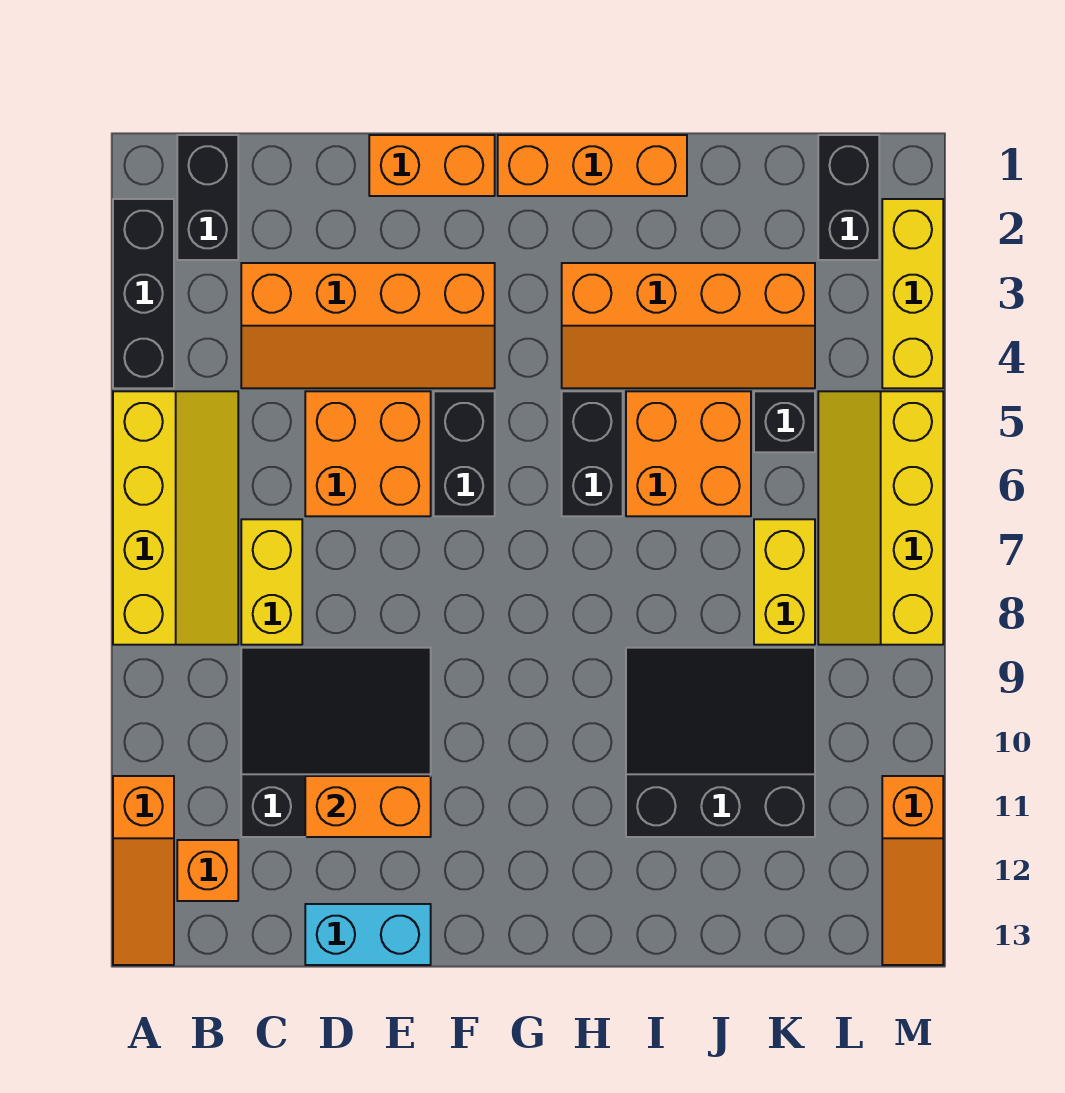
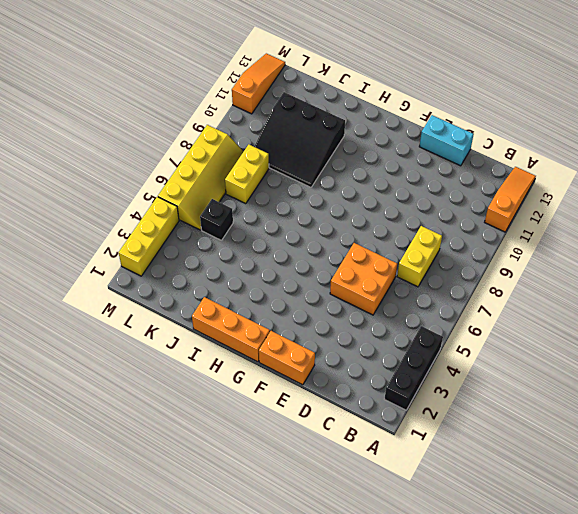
none -> yellow 2x4 slope [113,391,238,645]
none -> black 1x2 brick [177,135,238,260]
none -> orange 1x1 brick [177,840,238,901]

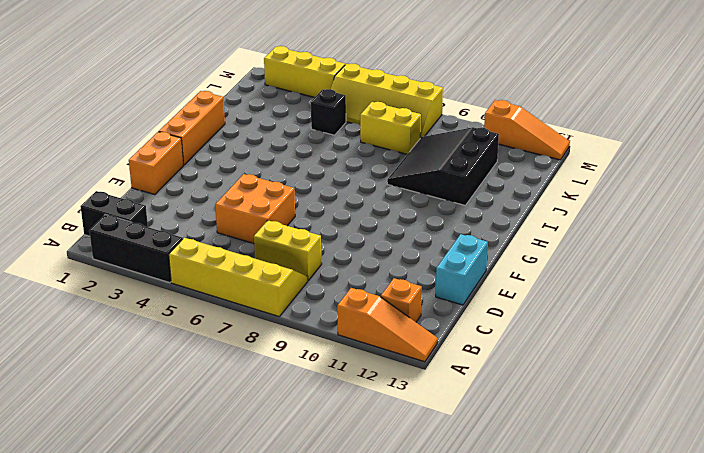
none -> orange 2x4 slope [241,263,495,388]
none -> black 3x3 slope [241,648,431,837]
none -> black 1x2 brick [434,391,495,516]

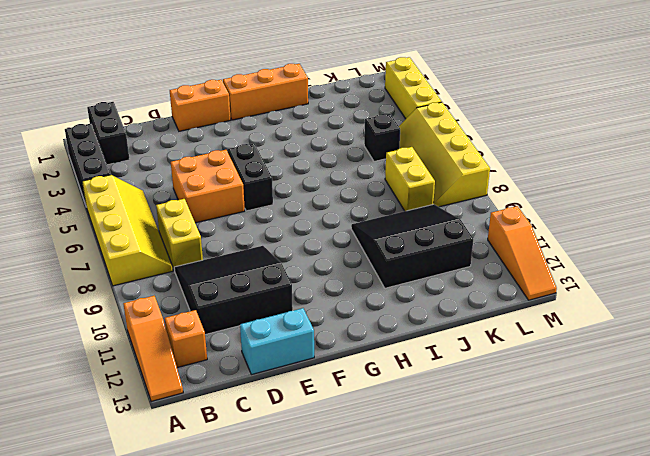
none -> orange 2x4 slope [241,263,495,388]
none -> orange 2x4 slope [562,263,815,388]
none -> black 1x2 brick [562,391,623,516]

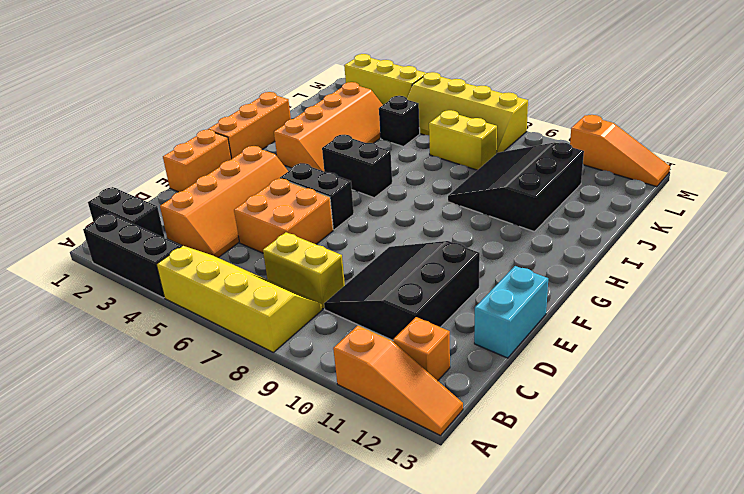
none -> orange 2x2 brick [626,391,751,516]
none -> black 1x2 brick [818,135,879,260]
none -> orange 1x2 brick [305,776,431,837]

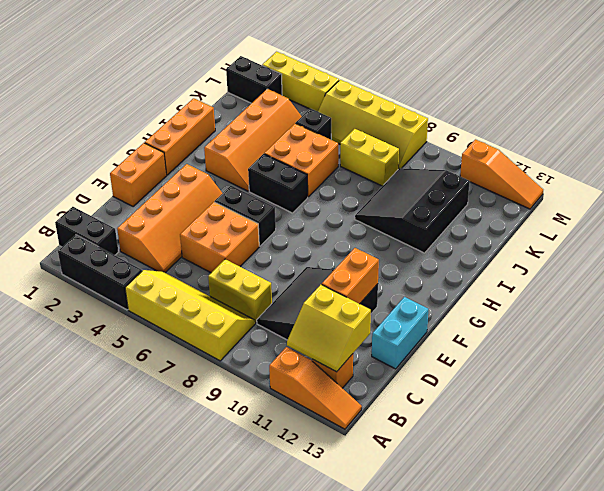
yellow 2x2 slope [287,284,371,372] -> none

